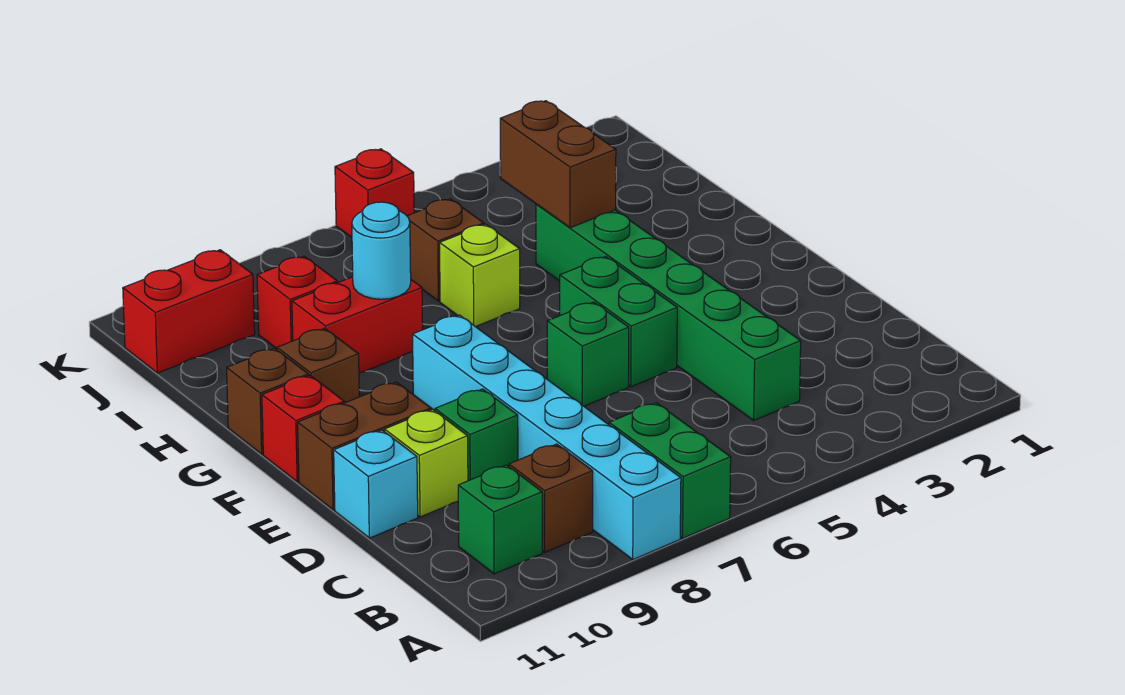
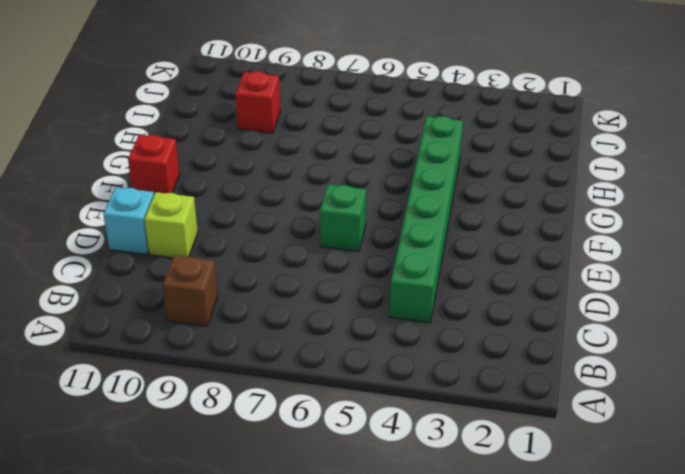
none -> green 1x2 brick [609,403,731,538]
none -> cyan 1x6 brick [413,315,681,559]
none -> green 1x1 brick [458,465,542,574]

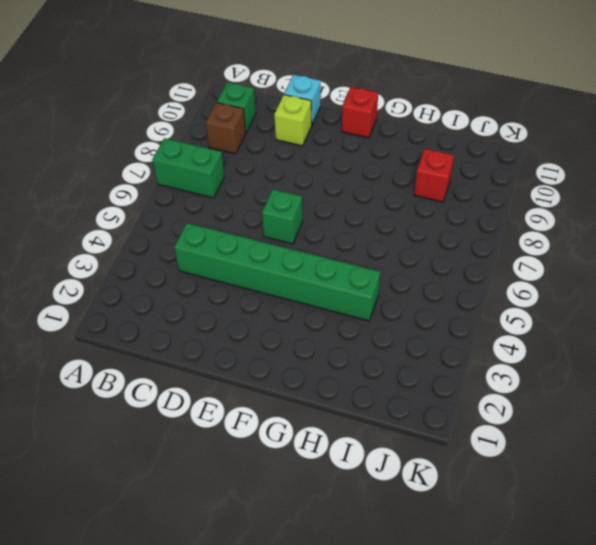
none -> cyan 1x6 brick [413,315,681,559]
none -> green 1x1 brick [435,389,518,481]
none -> green 1x2 brick [560,256,677,387]

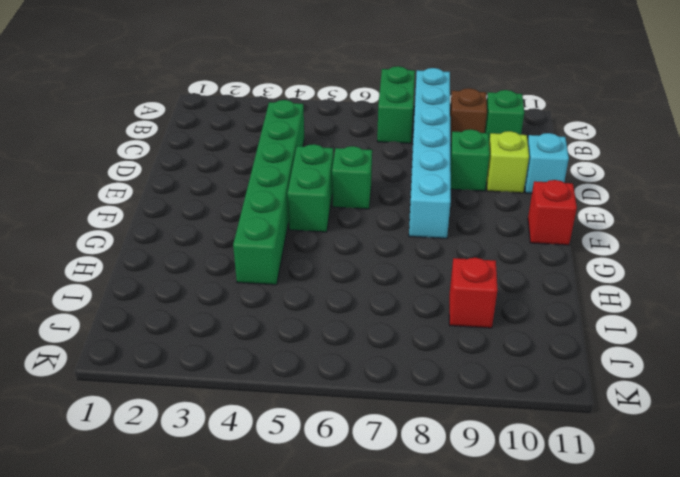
none -> brown 1x2 brick [298,382,431,510]
none -> brown 1x1 brick [277,328,359,403]
none -> brown 1x1 brick [227,348,308,454]

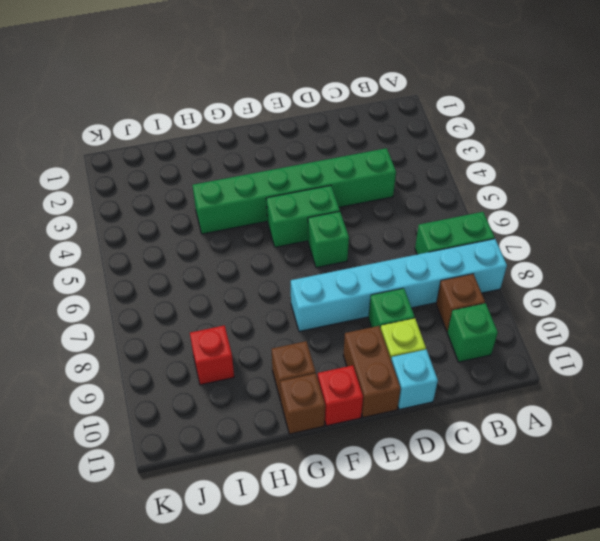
none -> lime 1x1 brick [440,224,520,327]
none -> red 1x2 brick [292,277,423,373]
none -> brown 1x1 brick [407,199,484,301]

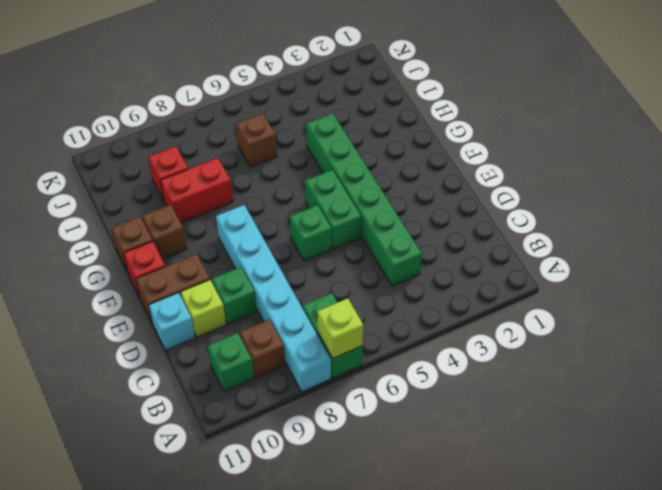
lime 1x1 brick [317,298,363,358] -> lime 1x1 brick moved to [440,224,520,327]
none -> red 1x2 brick [123,250,255,373]
none -> red 1x1 brick [335,149,414,237]
none -> brown 1x2 brick [500,101,616,228]

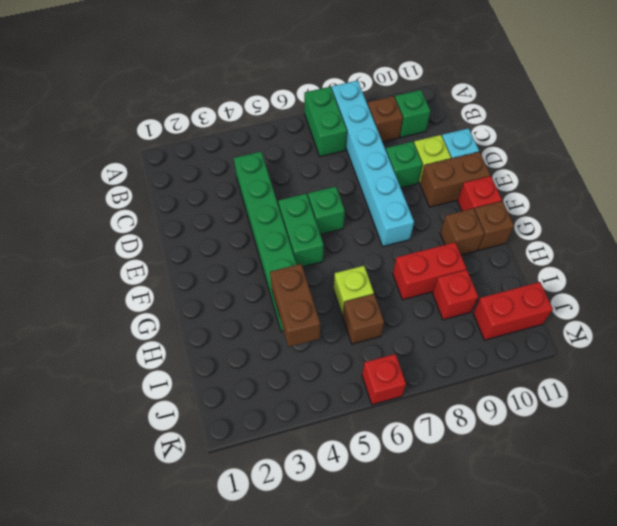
none -> cyan 1x1 round brick [352,202,411,299]

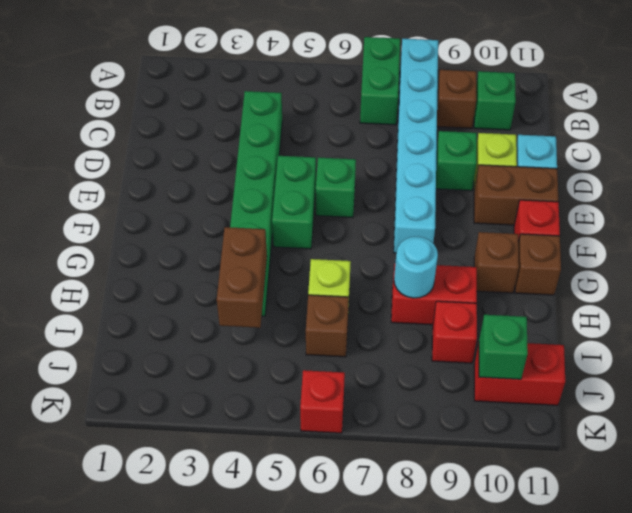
green 1x1 brick [479,315,528,379] -> none

